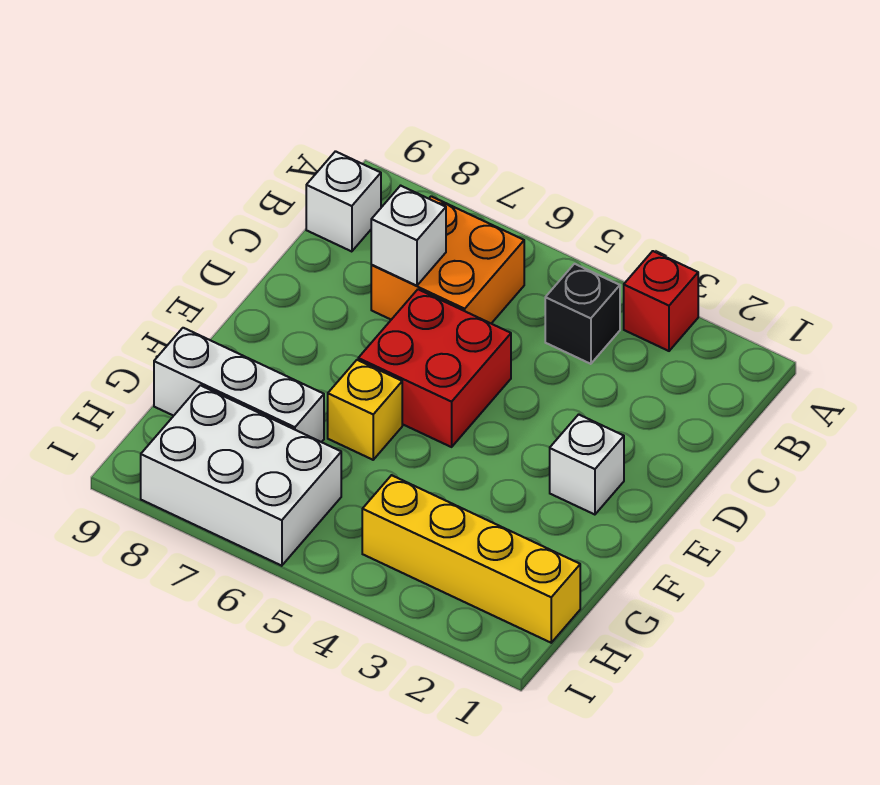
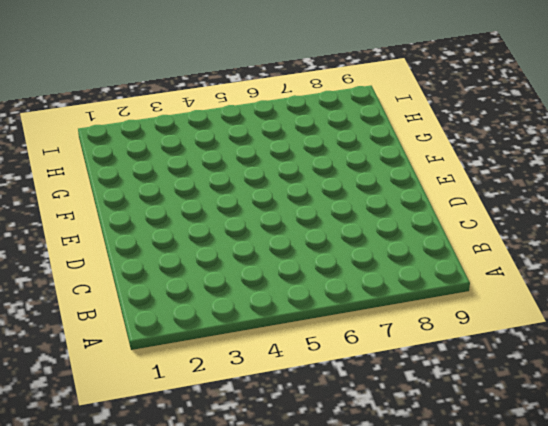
none -> red 1x1 brick [624,251,698,351]
none -> black 1x1 brick [545,264,620,364]

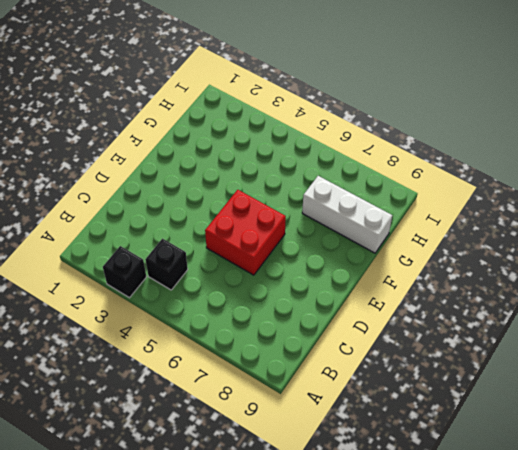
black 1x1 brick [103,246,146,298] -> red 1x1 brick [624,251,698,351]
none -> orange 2x2 brick [371,196,524,323]
none -> white 1x1 brick [306,151,381,252]

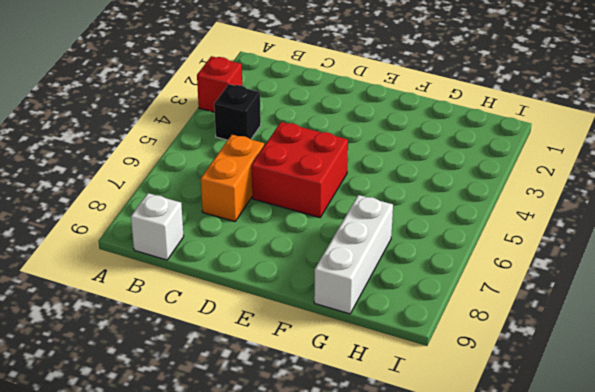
orange 1x2 brick [201,135,264,221] -> orange 2x2 brick [371,196,524,323]
none -> white 1x1 brick [550,414,624,515]
none -> yellow 1x1 brick [328,360,402,460]

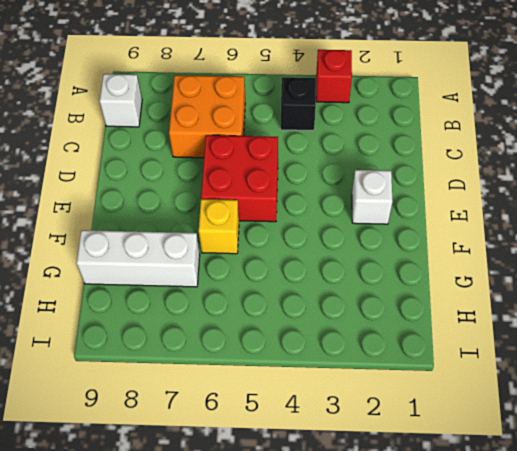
none -> yellow 1x4 brick [362,475,580,643]
none -> white 2x3 brick [141,385,341,566]

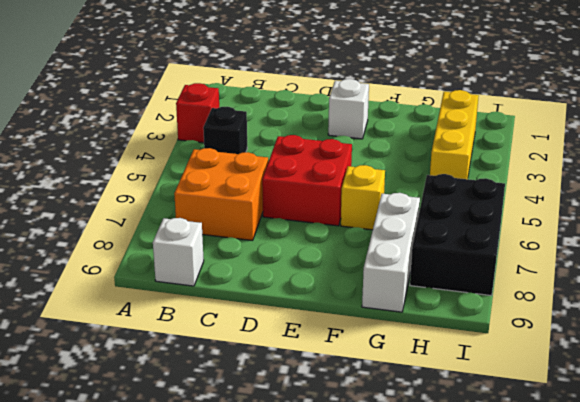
yellow 1x3 brick [430,90,479,179] -> yellow 1x4 brick [362,475,580,643]
black 2x3 brick [410,174,505,296] -> white 2x3 brick [141,385,341,566]
none -> white 1x1 brick [371,186,446,286]

